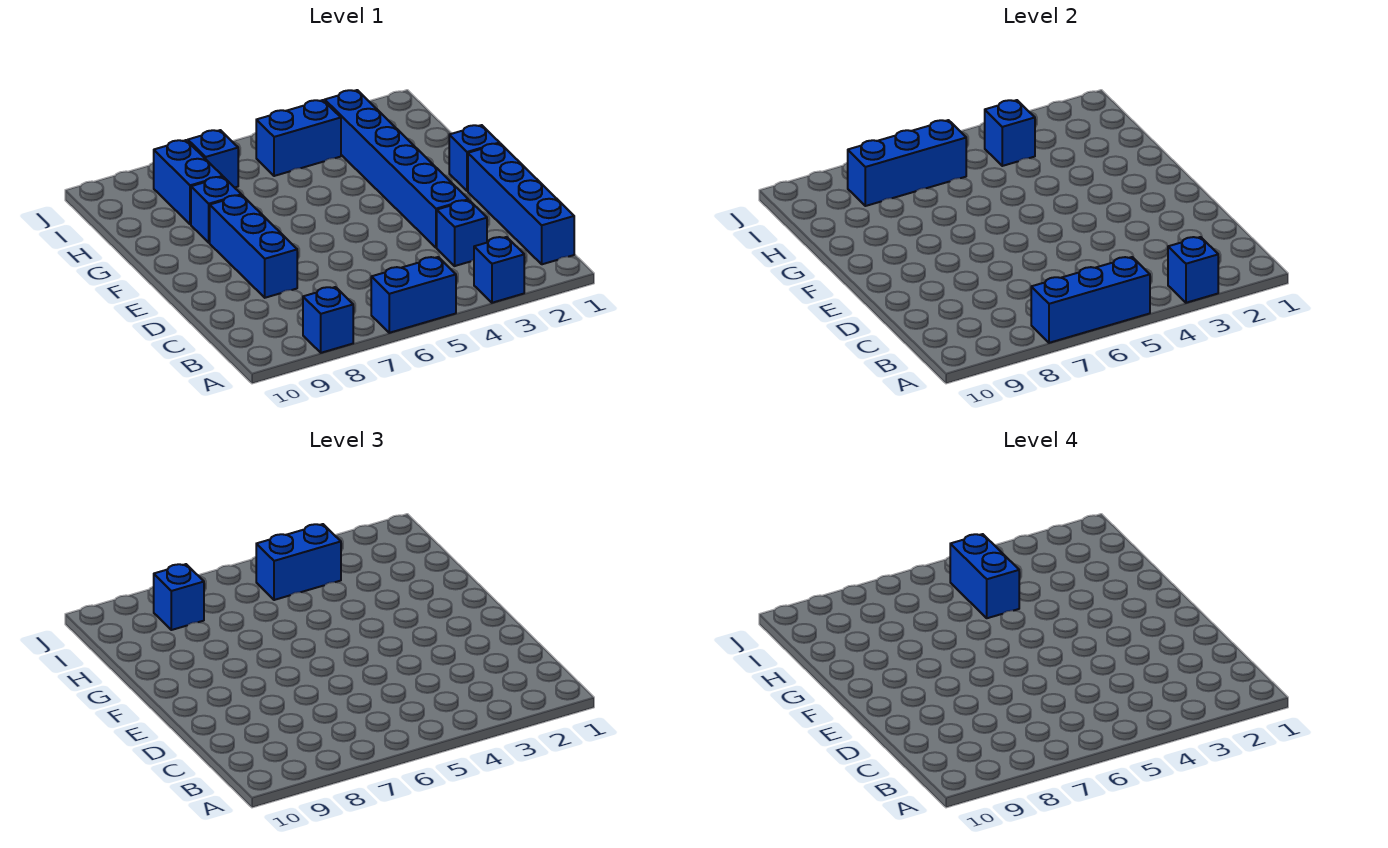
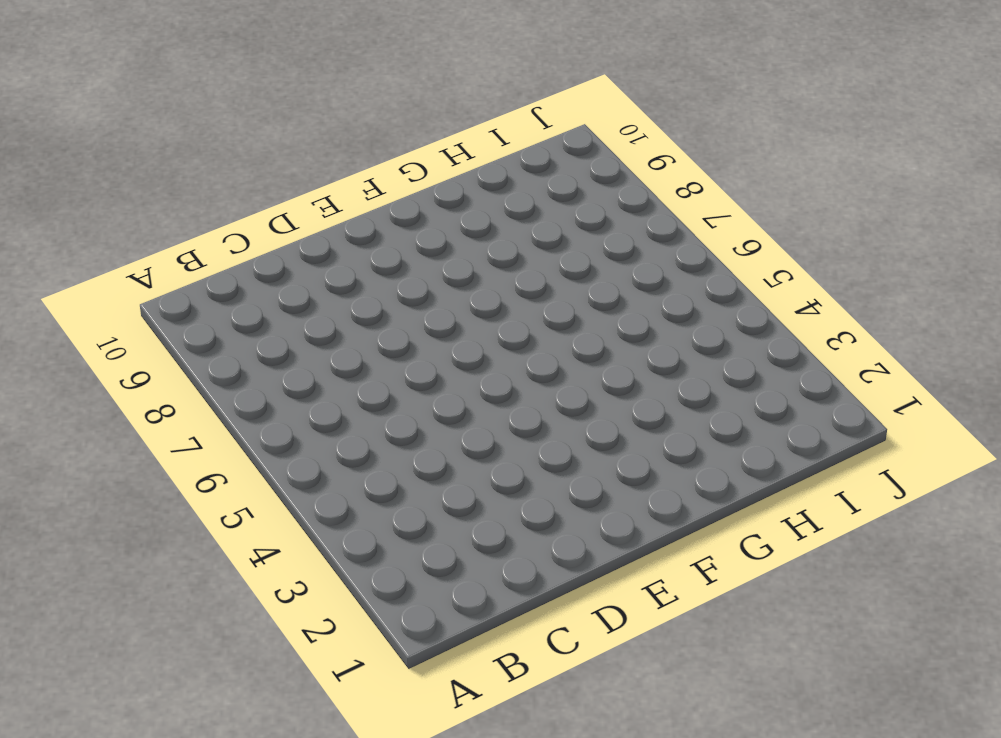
none -> blue 1x1 brick [474,237,524,303]
none -> blue 1x2 brick [371,257,456,333]
none -> blue 1x1 brick [303,287,353,353]

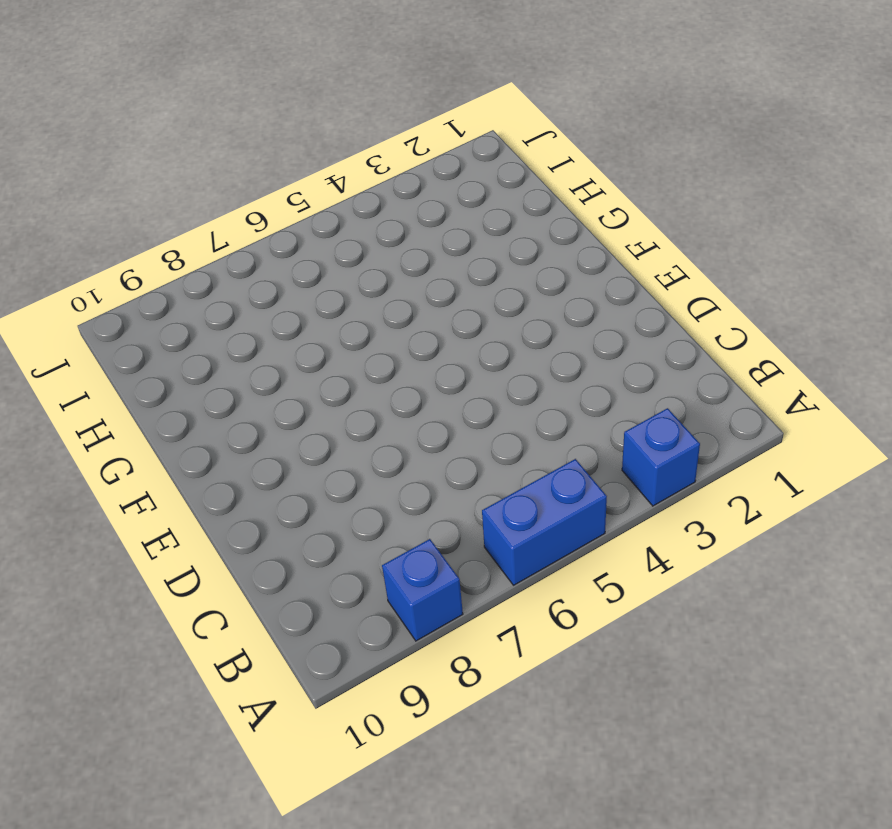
none -> blue 1x4 brick [468,143,574,264]
none -> blue 1x1 brick [437,200,487,266]
none -> blue 1x6 brick [325,90,468,248]

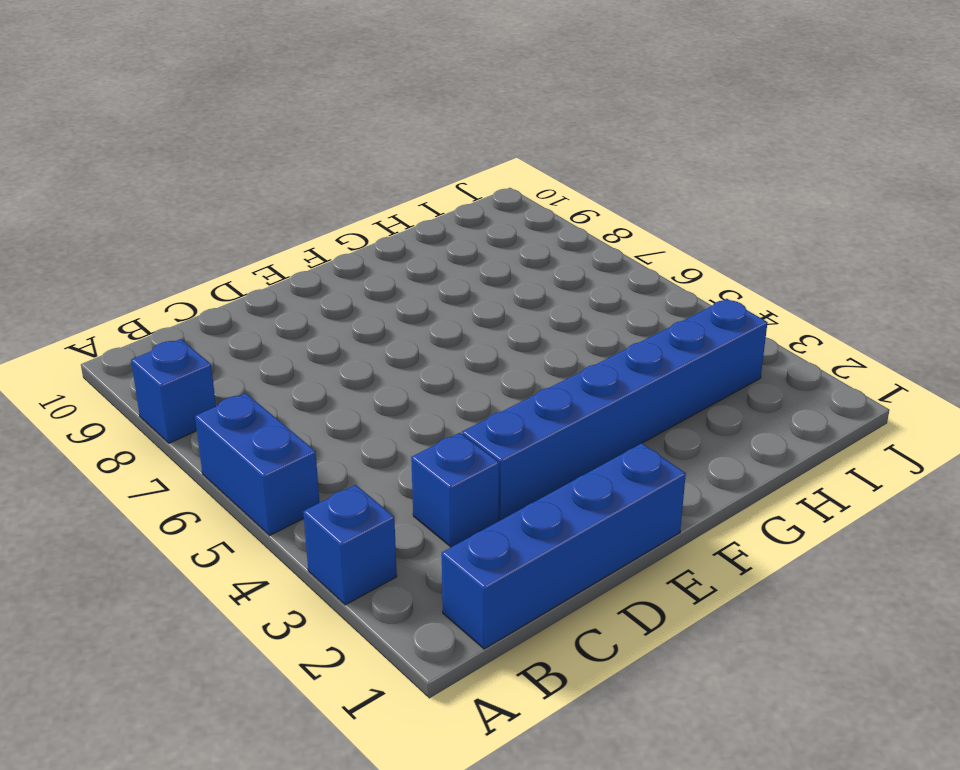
none -> blue 1x3 brick [210,195,297,298]
none -> blue 1x1 brick [449,125,500,191]
none -> blue 1x1 brick [191,177,241,243]

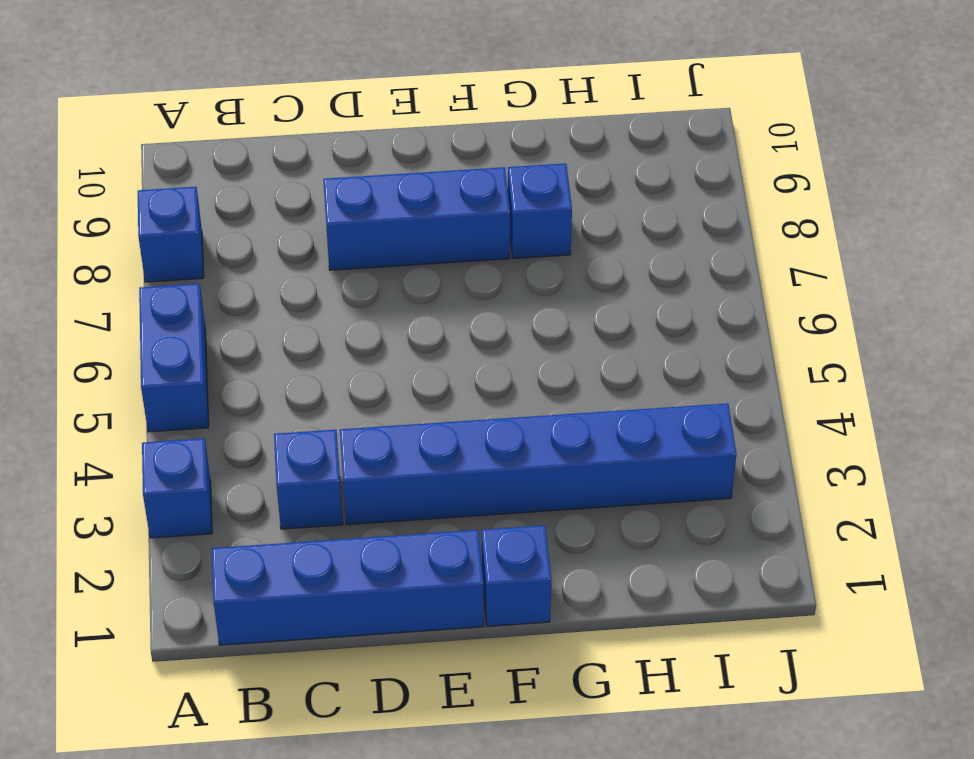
none -> blue 1x2 brick [154,140,223,224]
none -> blue 1x2 brick [256,100,341,176]
none -> blue 1x1 brick [188,130,238,188]

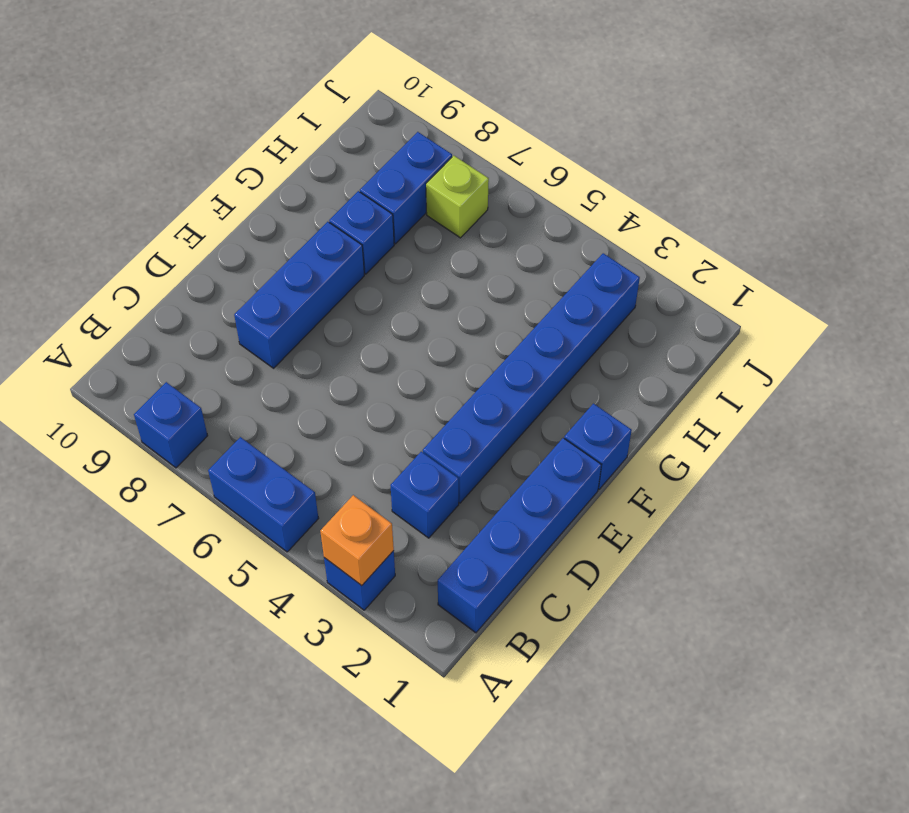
orange 1x1 brick [320,495,394,585] -> blue 1x1 brick [1168,237,1218,303]
lime 1x1 brick [426,156,489,238] -> blue 1x1 brick [188,130,238,188]
none -> blue 1x2 brick [256,100,341,176]
none -> blue 1x3 brick [1031,257,1150,343]
none -> blue 1x1 brick [985,100,1035,166]

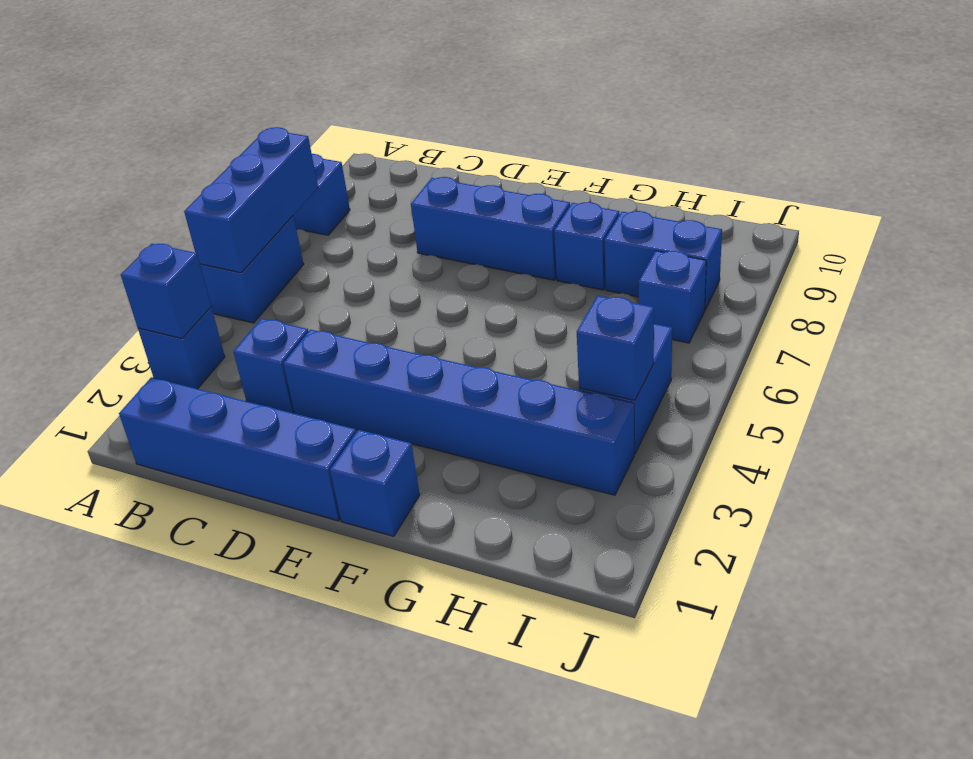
none -> blue 1x3 brick [848,120,966,206]
none -> blue 1x2 brick [256,524,341,600]
none -> blue 1x1 brick [154,564,204,630]

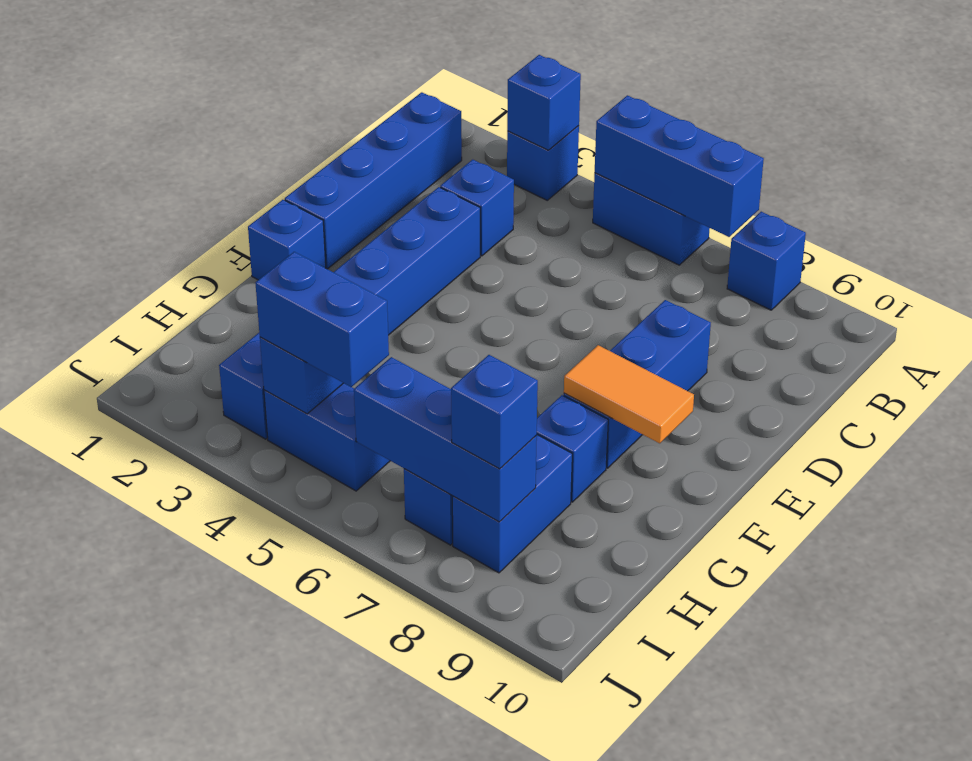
orange 1x2 tile [564,345,694,443] -> none
none -> blue 1x2 brick [950,534,1019,618]

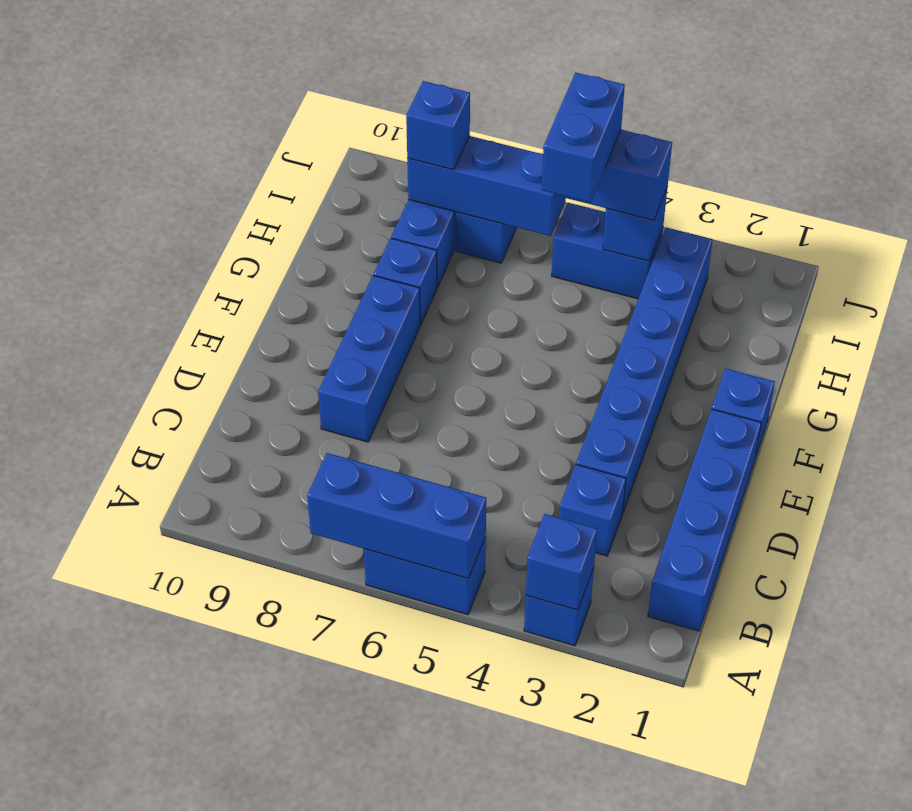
none -> blue 1x1 brick [303,287,353,353]

